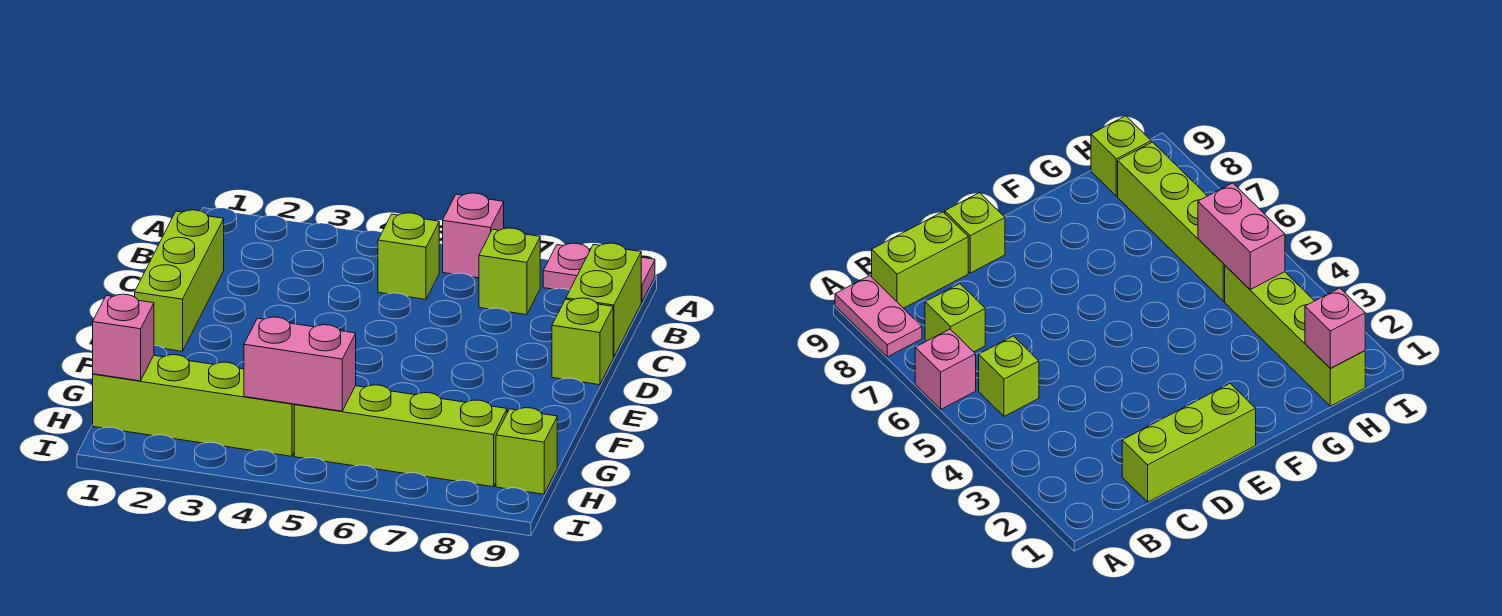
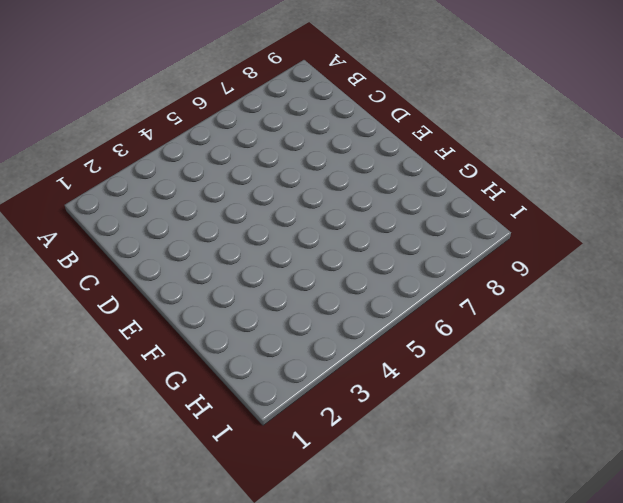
none -> pink 1x1 brick [443,193,504,278]
none -> pink 1x2 plate [543,243,655,302]
none -> lime 1x1 brick [378,213,439,299]

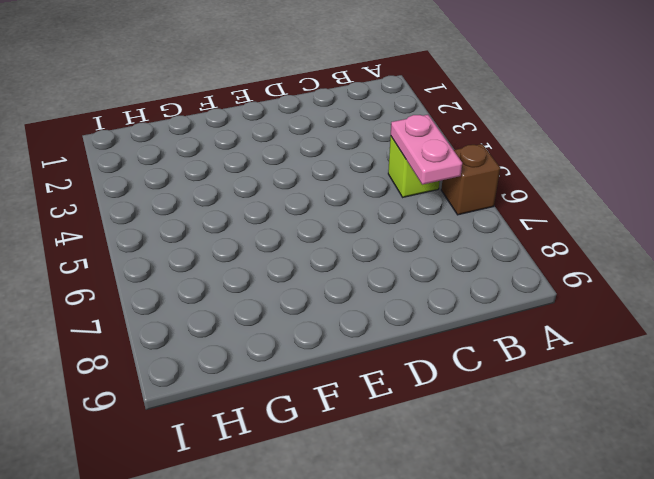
brown 1x1 brick [441,144,500,215] -> pink 1x1 brick [443,193,504,278]
pink 1x2 plate [391,115,462,185] -> pink 1x2 plate moved to [543,243,655,302]
none -> lime 1x1 brick [479,228,540,315]
none -> lime 1x2 brick [566,243,641,357]
none -> lime 1x3 brick [135,210,224,351]

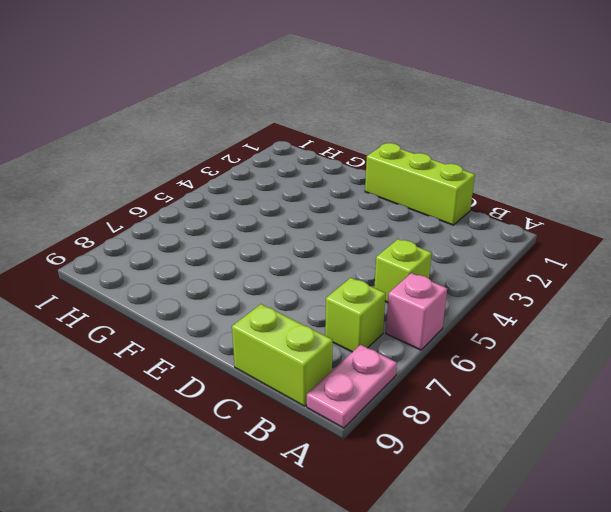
none -> lime 1x1 brick [552,298,613,385]
none -> lime 1x4 brick [93,355,295,456]
none -> lime 1x4 brick [294,385,507,487]

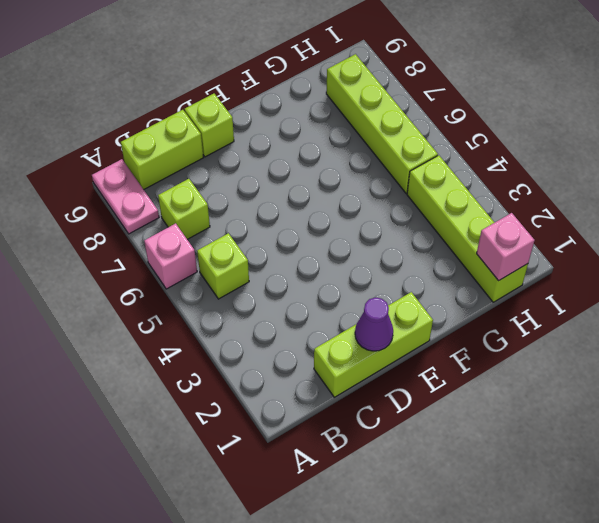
purple 1x1 cone [355,297,393,351] -> none
none -> lime 1x1 brick [496,408,557,494]
none -> pink 1x2 brick [244,317,356,411]

